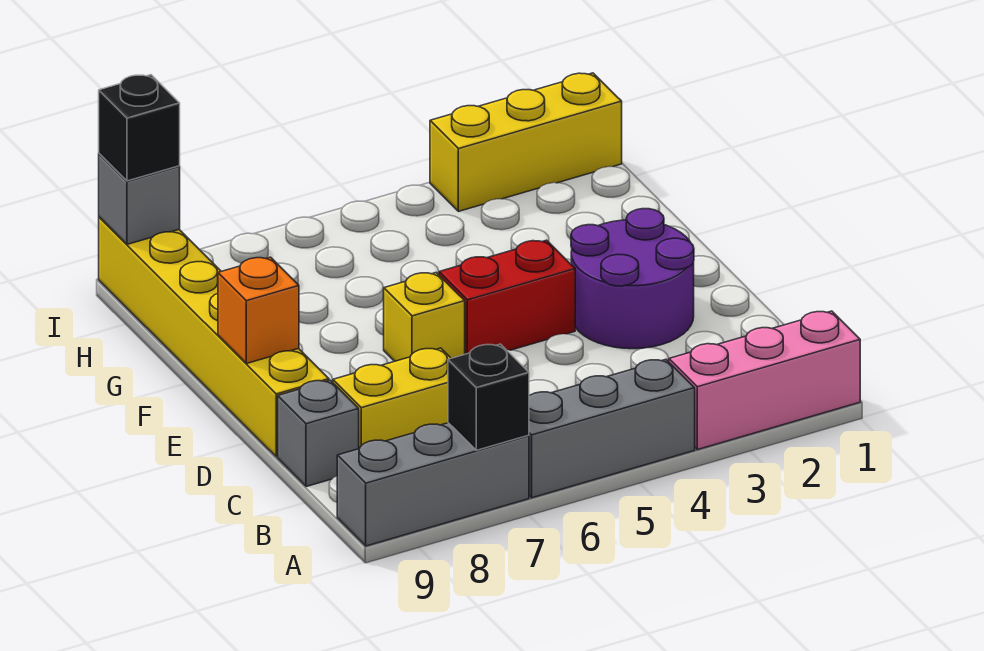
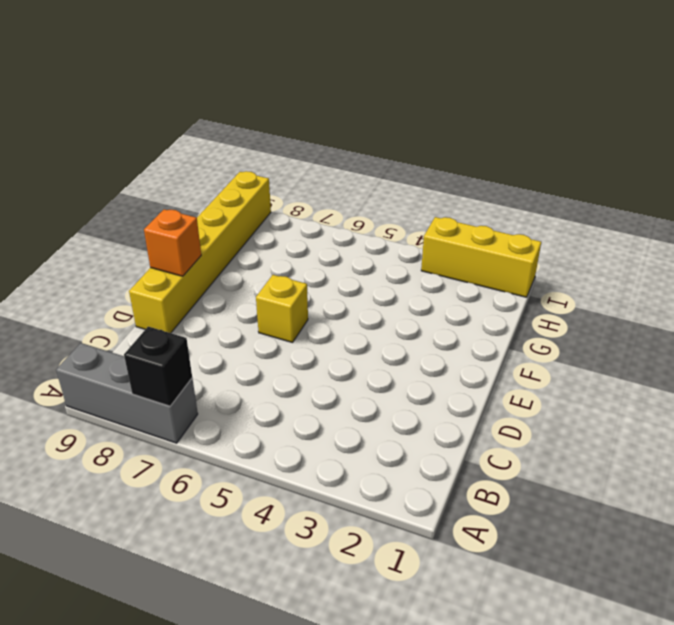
none -> pink 1x3 brick [669,311,860,450]
none -> grey 1x3 brick [529,360,695,498]
none -> yellow 1x2 brick [333,348,451,449]

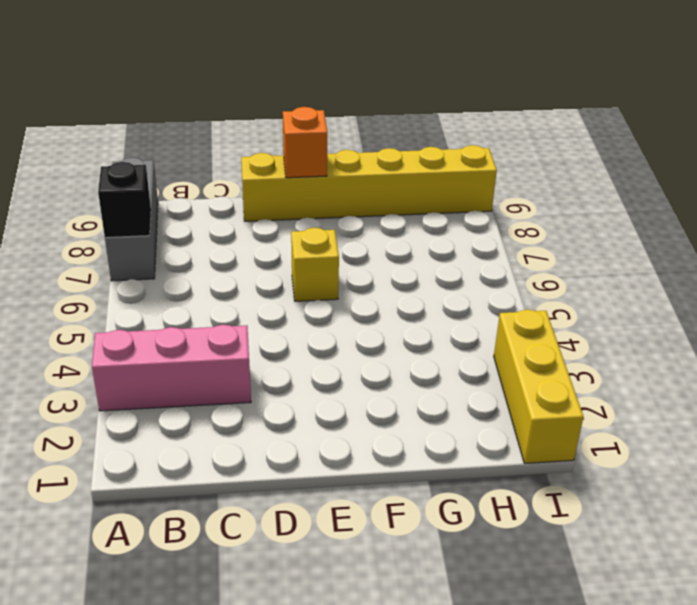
pink 1x3 brick [92,325,251,411] -> pink 1x3 brick turned to [669,311,860,450]
none -> grey 1x3 brick [529,360,695,498]
none -> yellow 1x2 brick [333,348,451,449]
none -> grey 1x1 brick [278,380,359,487]

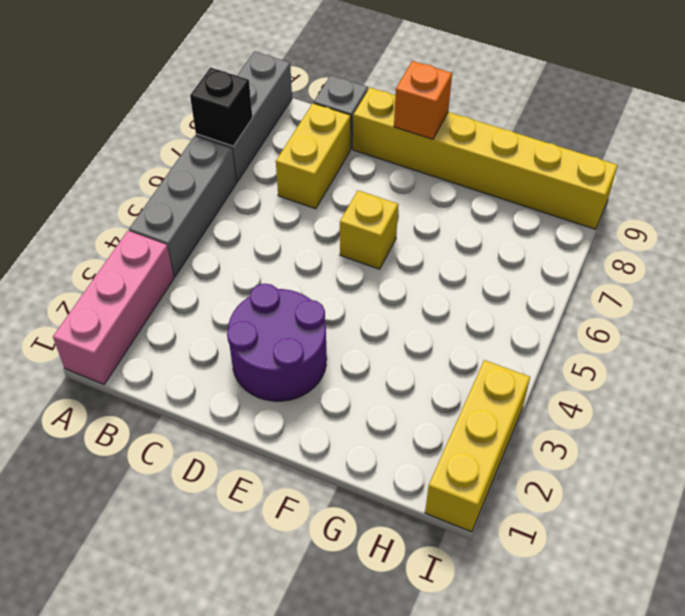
none -> red 1x2 brick [439,240,575,354]
none -> grey 1x1 brick [99,154,180,244]
none -> black 1x1 brick [99,75,180,181]

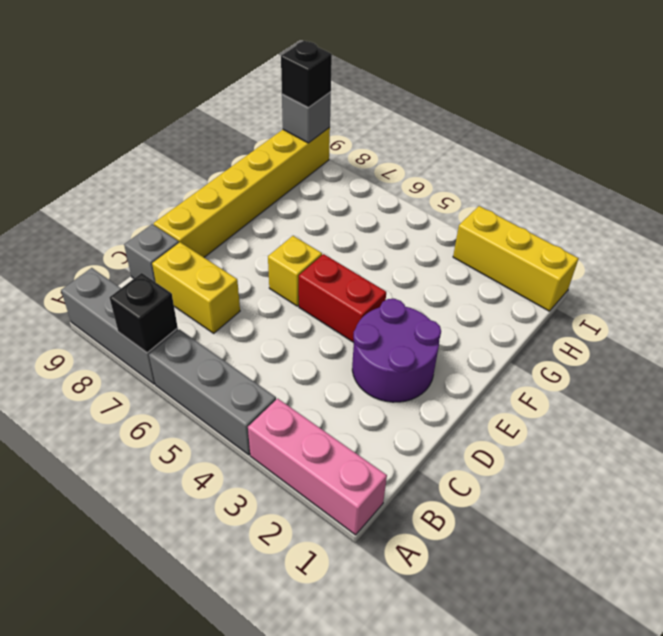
none -> orange 1x1 brick [218,257,299,364]

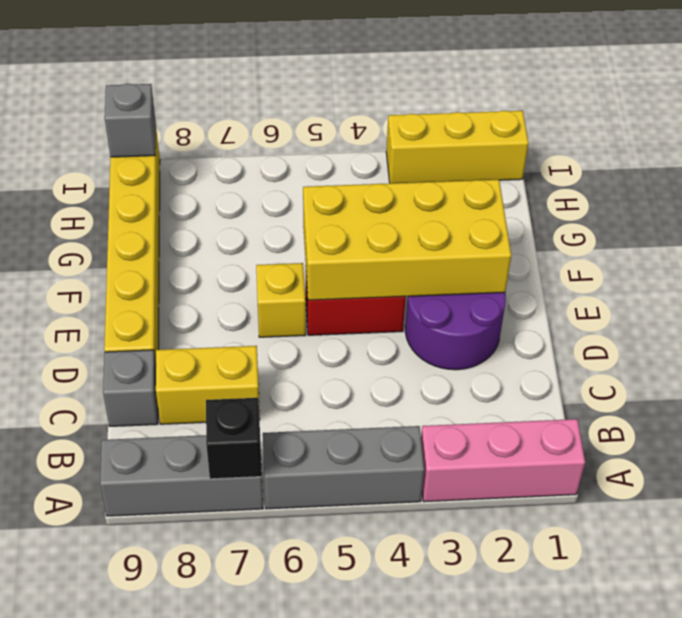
yellow 2x4 brick [303,180,511,300] -> none
none -> orange 1x1 brick [218,257,299,364]
none -> black 1x1 brick [99,75,180,181]

